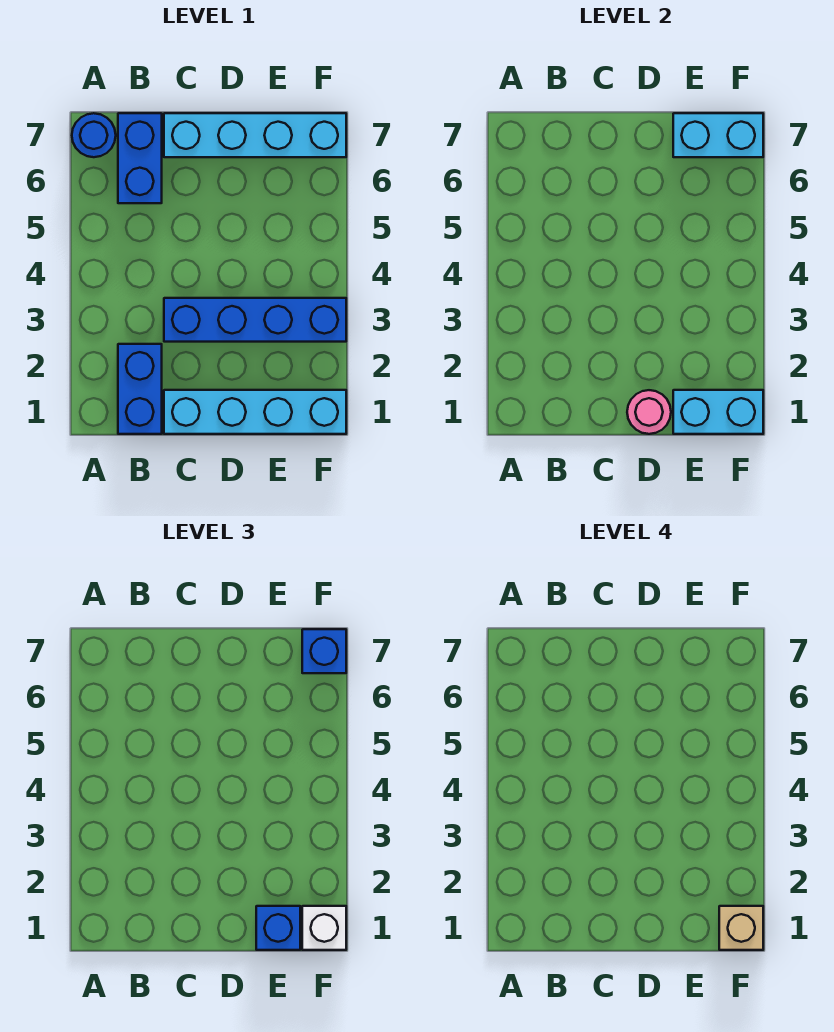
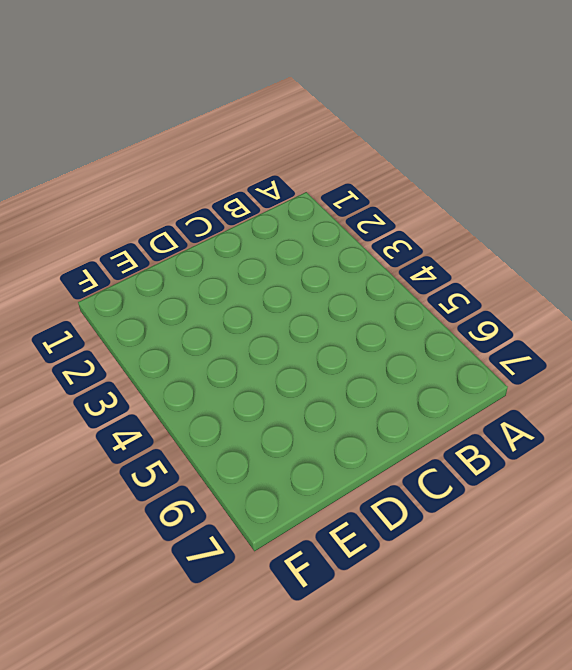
none -> blue 1x1 round brick [72,113,116,157]
none -> blue 1x2 brick [118,344,162,434]
none -> blue 1x2 brick [118,113,162,203]

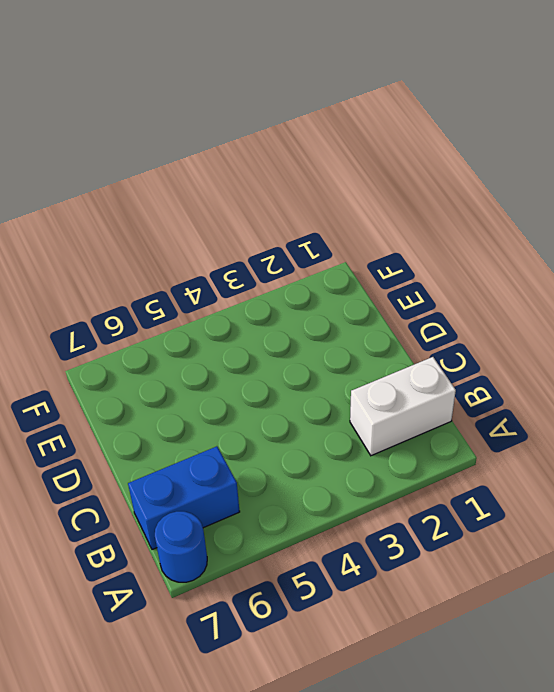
white 1x2 brick [350,357,456,456] -> blue 1x2 brick [118,344,162,434]
none -> cyan 1x4 brick [164,390,346,434]
none -> blue 1x4 brick [164,298,346,342]
none -> cyan 1x4 brick [164,113,346,157]

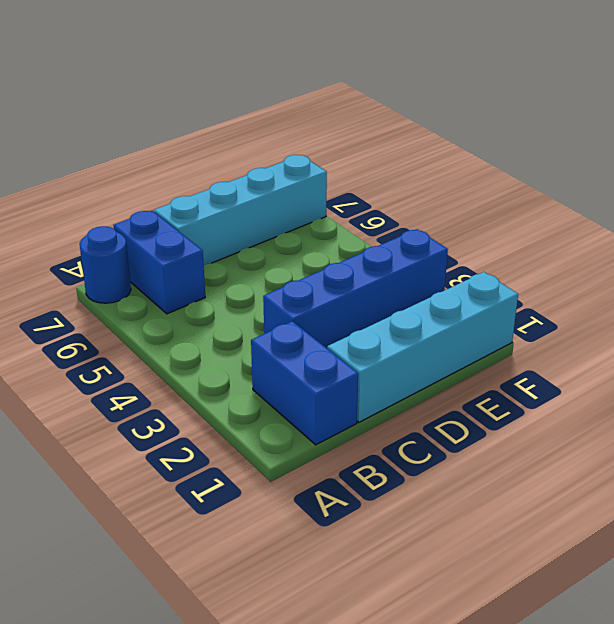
none -> pink 1x1 round brick [627,390,671,434]
none -> cyan 1x2 brick [673,390,763,434]
none -> cyan 1x2 brick [673,113,763,157]

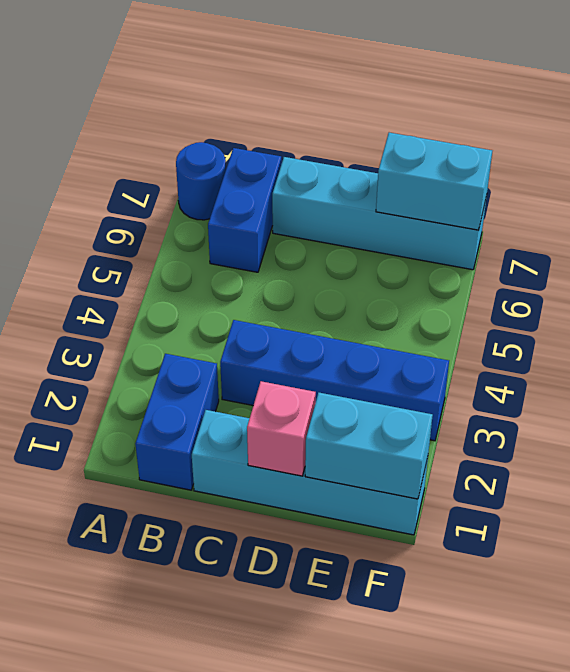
pink 1x1 brick [247,381,316,476] -> pink 1x1 round brick [627,390,671,434]
none -> blue 1x1 brick [256,906,300,950]
none -> white 1x1 brick [302,906,346,950]
none -> blue 1x1 brick [302,629,346,673]

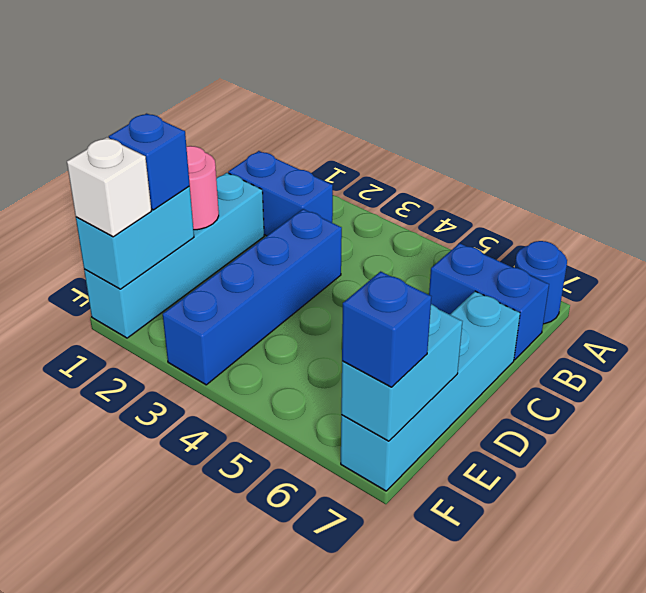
none -> tan 1x1 brick [719,906,763,950]

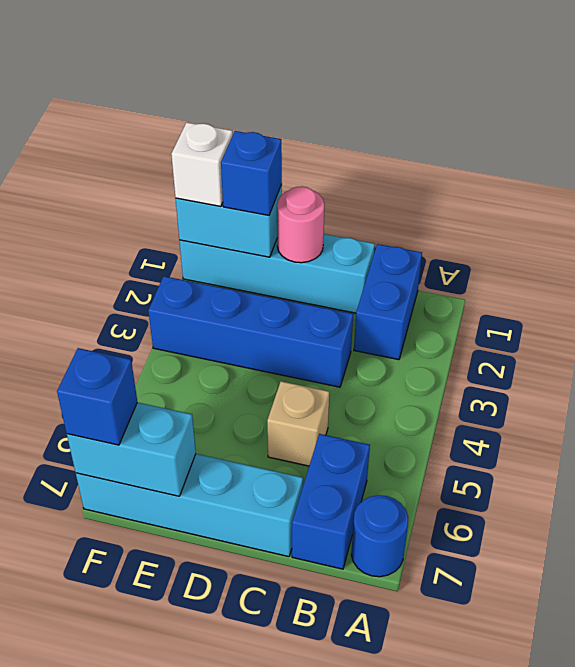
tan 1x1 brick [267,381,329,466] -> tan 1x1 brick moved to [719,906,763,950]

